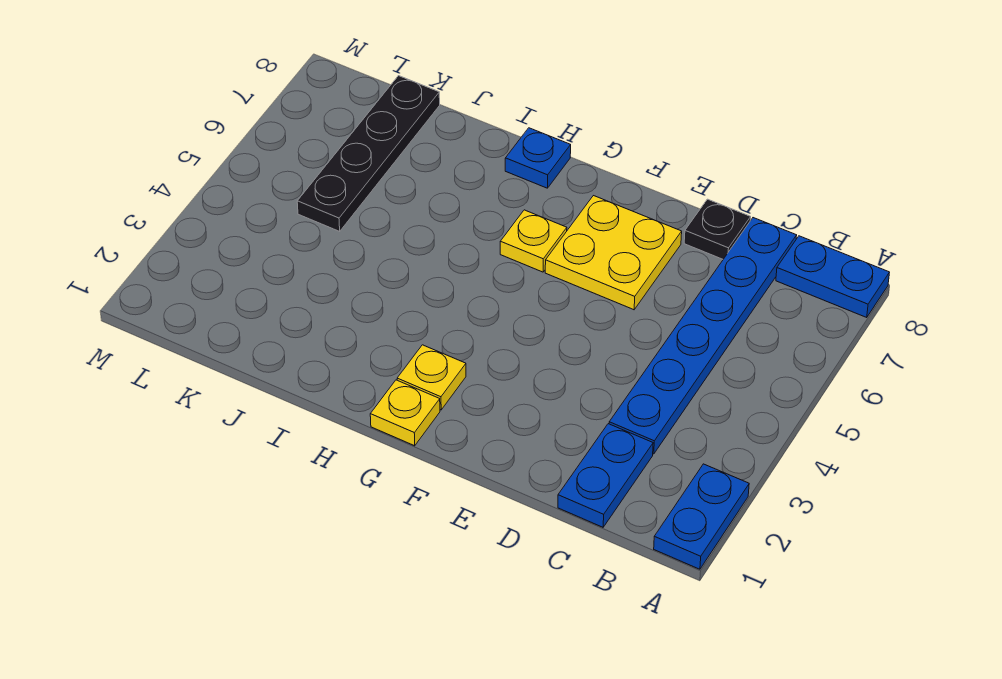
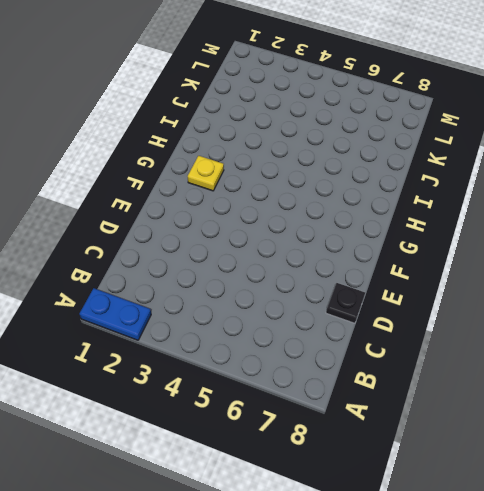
none -> blue 1x2 plate [776,236,889,317]
none -> blue 1x2 plate [558,424,653,527]

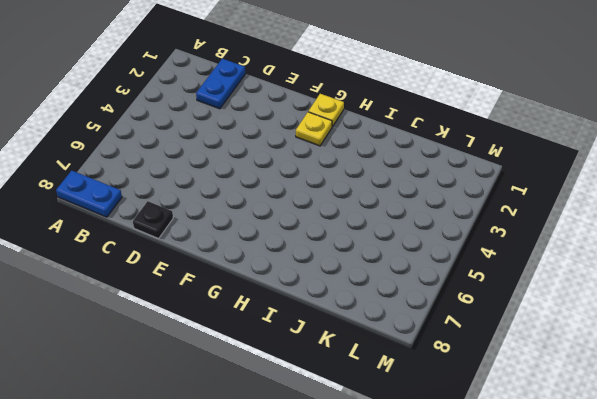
none -> blue 1x2 plate [654,464,749,569]
none -> blue 1x6 plate [609,218,797,454]

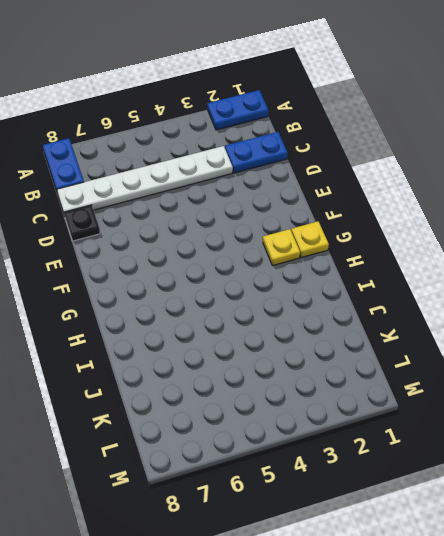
white 1x6 plate [57,146,233,216] -> blue 1x6 plate [609,218,797,454]
none -> yellow 2x2 plate [545,196,682,310]
none -> yellow 1x1 plate [500,210,567,272]

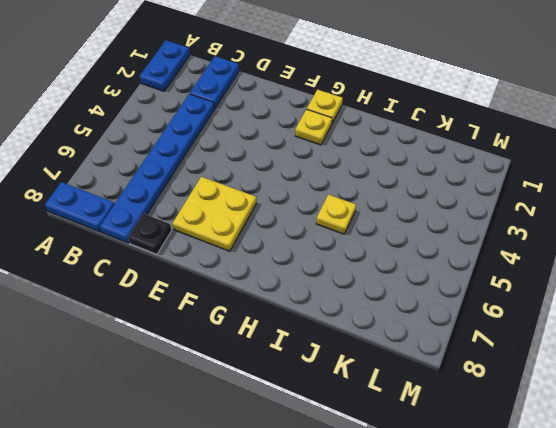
yellow 1x1 plate [316,195,356,234] -> yellow 1x1 plate moved to [500,210,567,272]
none -> blue 1x1 plate [505,128,571,188]
none -> black 1x4 plate [297,76,440,231]

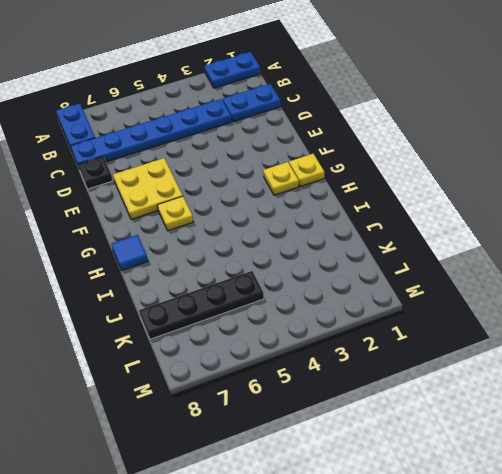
blue 1x1 tile [112,235,148,271] -> blue 1x1 plate [505,128,571,188]

